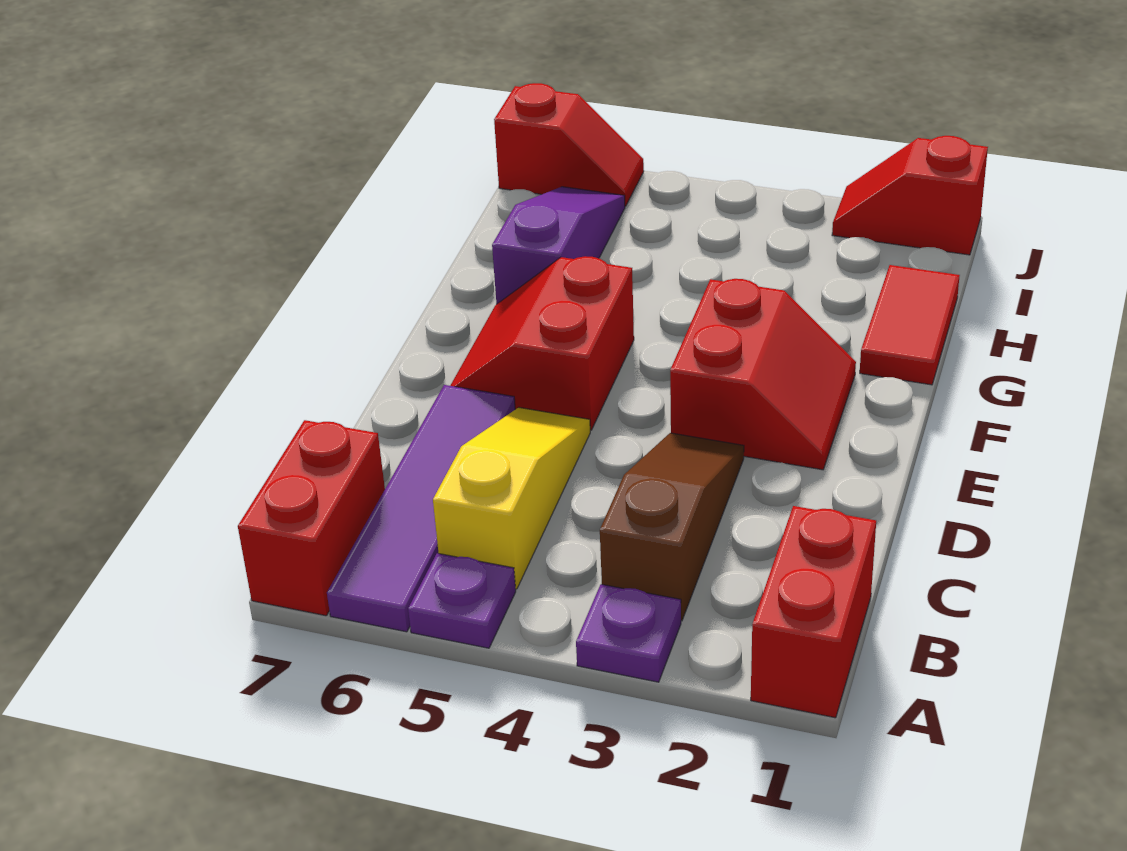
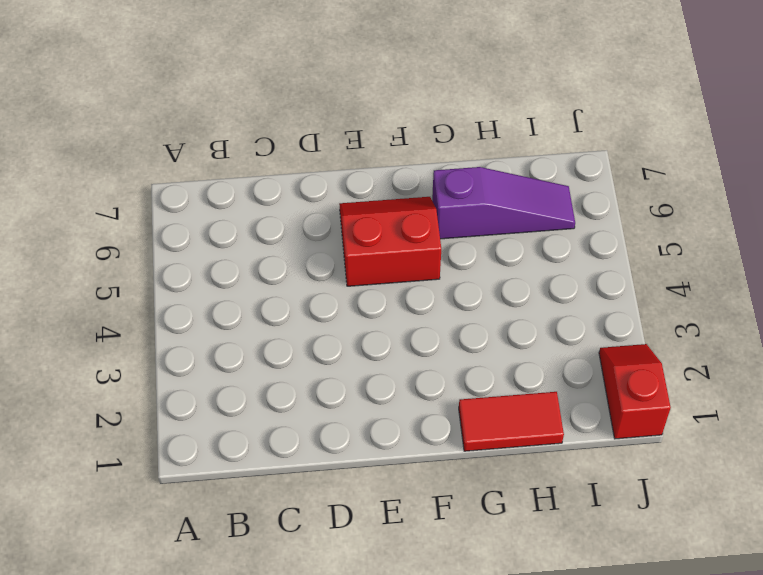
none -> red 1x2 brick [751,506,876,718]
none -> purple 1x1 plate [576,584,681,682]
none -> purple 1x1 plate [408,553,516,648]

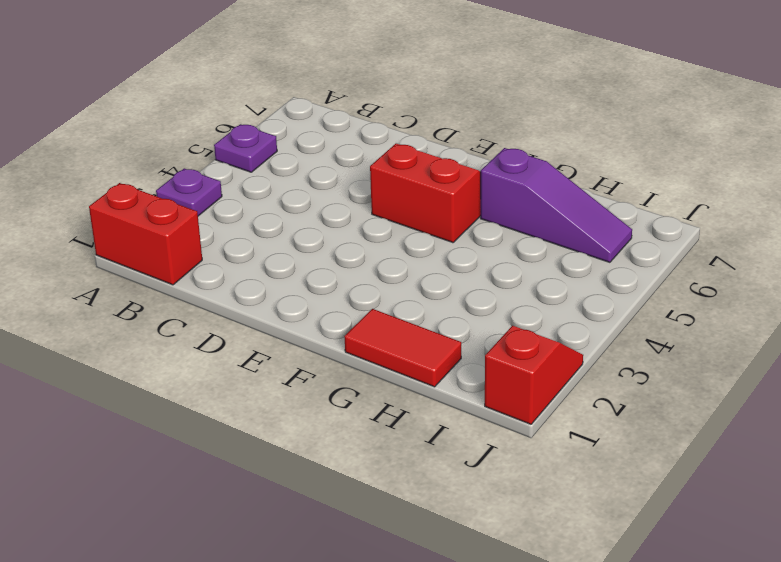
none -> purple 1x4 tile [327,385,515,632]
none -> red 1x2 brick [238,420,385,616]
none -> brown 1x3 slope [600,433,744,621]

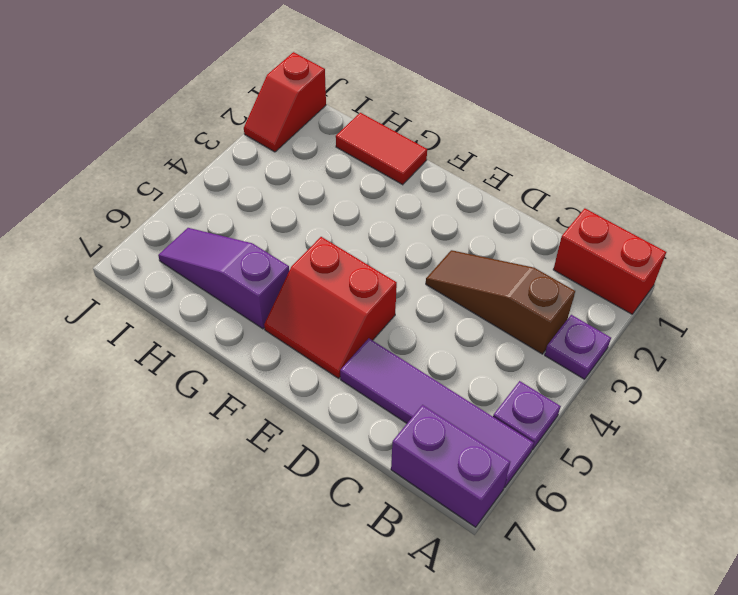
purple 1x2 brick [391,405,510,527] -> red 1x2 brick [238,420,385,616]
none -> yellow 1x3 slope [433,407,590,589]
none -> red 2x2 slope [670,279,856,470]
none -> red 1x2 slope [494,83,644,206]

